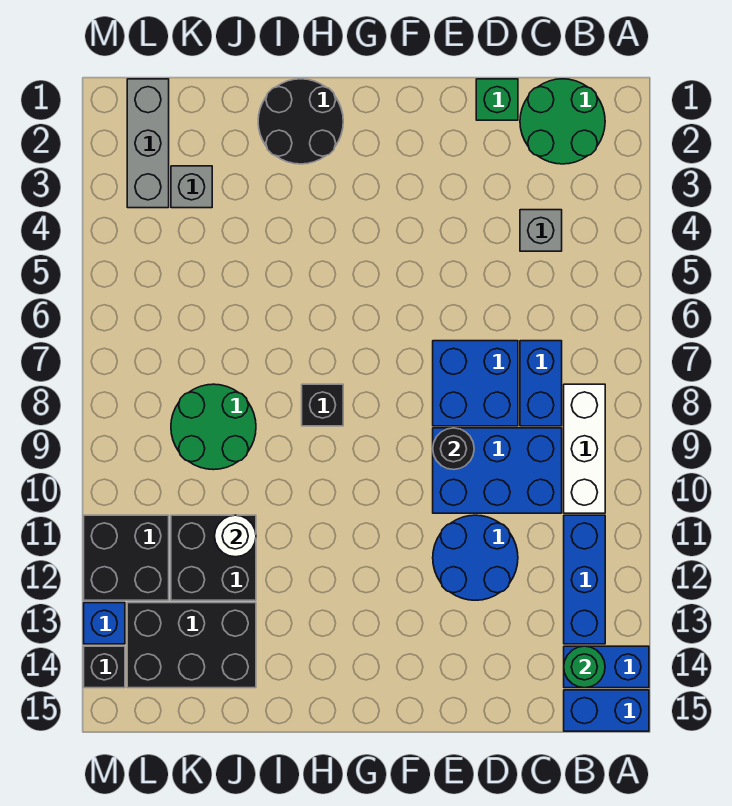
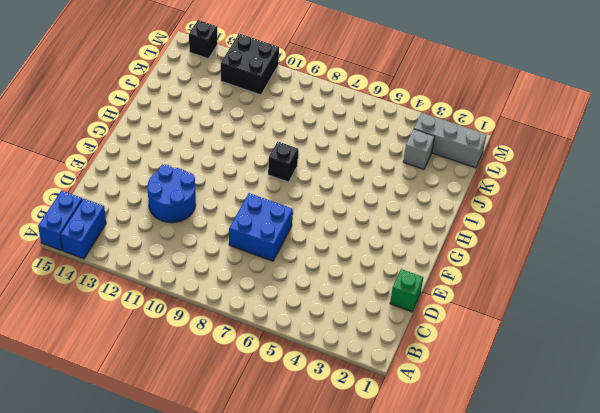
none -> green 2x2 round brick [520,79,605,164]
none -> white 1x3 brick [564,384,605,513]
none -> blue 1x3 brick [564,515,605,644]

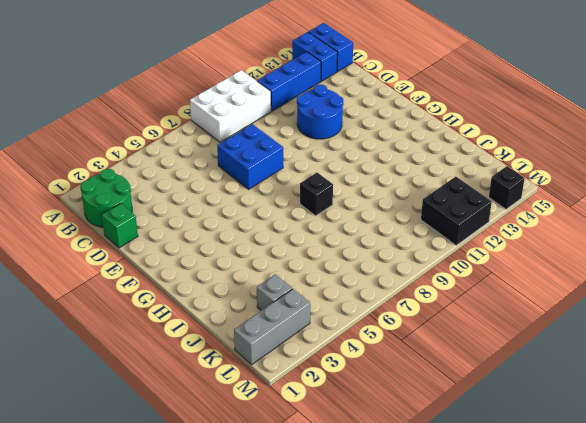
white 2x3 brick [190,70,271,142] -> white 1x3 brick [564,384,605,513]
none -> grey 1x1 brick [520,210,562,251]
none -> blue 1x2 brick [520,341,562,426]
none -> blue 2x3 brick [433,428,562,513]

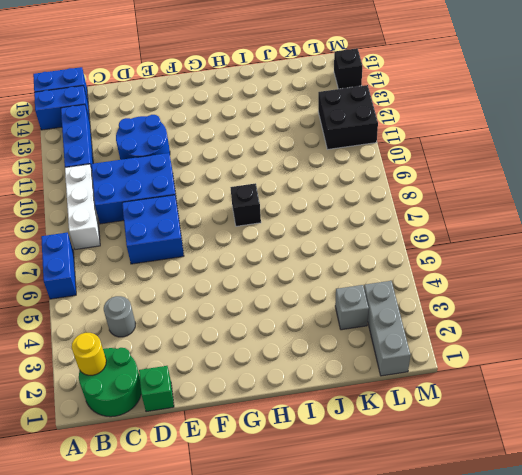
blue 1x2 brick [41,233,76,299] -> blue 1x2 brick moved to [520,341,562,426]
yellow 1x1 round brick [72,333,106,375] -> none
grey 1x1 round brick [104,296,136,337] -> grey 1x1 brick [520,210,562,251]
none -> black 2x2 round brick [258,79,343,164]
none -> green 2x2 round brick [171,384,256,470]
none -> black 2x2 brick [171,515,256,600]

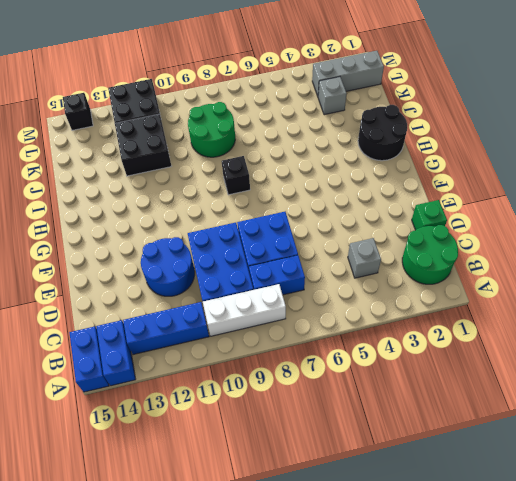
none -> black 2x3 brick [127,603,256,688]
none -> blue 1x1 brick [84,603,125,644]
none -> green 1x1 round brick [564,646,605,688]

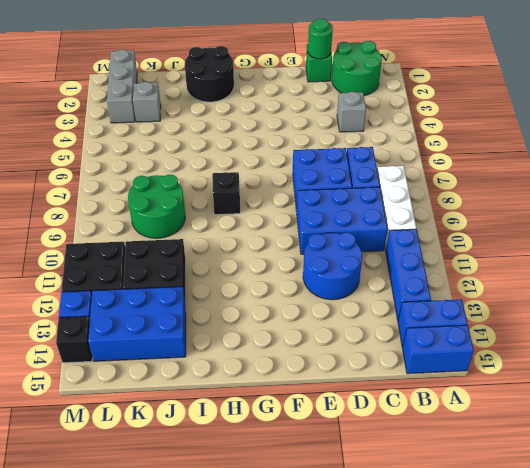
green 1x1 round brick [308,19,333,59] -> green 1x1 round brick moved to [564,646,605,688]
blue 2x3 brick [88,287,186,361] -> black 2x3 brick [127,603,256,688]
none -> black 1x1 round brick [433,428,474,470]
none -> white 1x1 round brick [215,515,256,557]

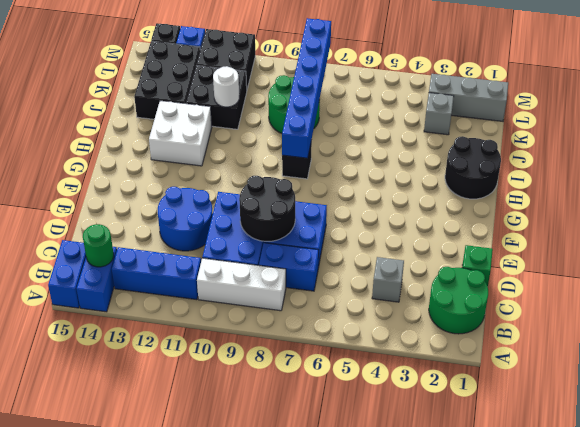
black 2x2 round brick [239,176,295,241] -> black 1x1 round brick [433,428,474,470]
blue 1x6 brick [282,18,331,158] -> none
white 2x2 brick [149,101,212,166] -> none

